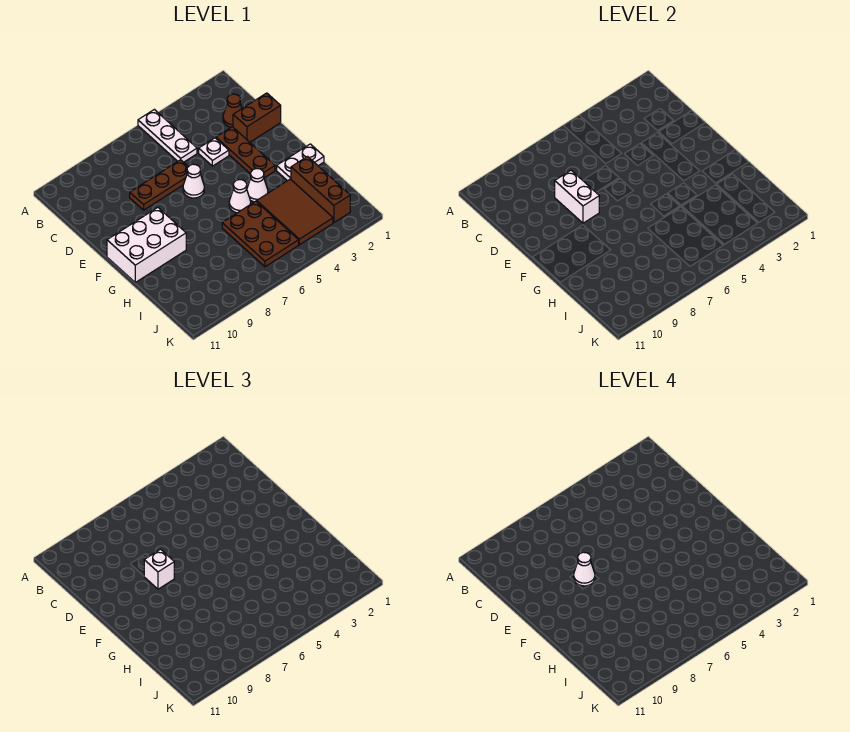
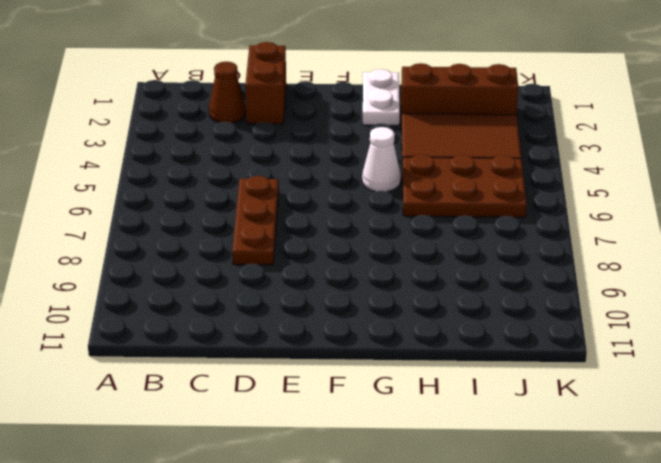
none -> white 1x3 plate [138,109,197,162]
none -> brown 1x3 plate [216,127,275,178]
none -> white 1x1 plate [199,138,229,166]

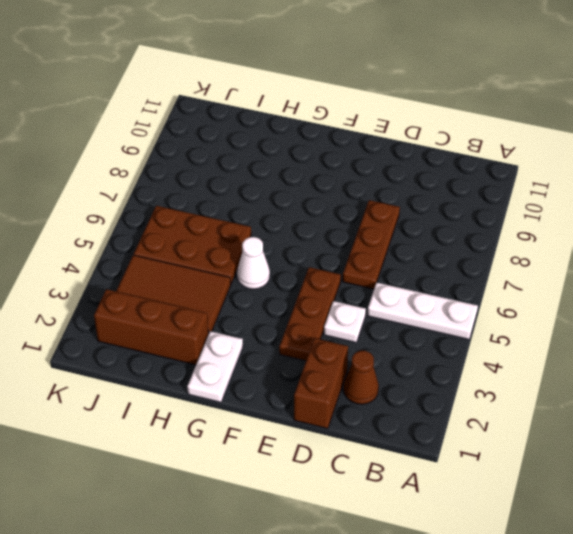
brown 1x3 plate [279,267,341,361] -> brown 1x3 plate turned to [216,127,275,178]
none -> white 1x1 cone [183,164,204,198]
none -> white 2x3 brick [107,208,186,282]
none -> white 1x1 cone [247,169,268,202]

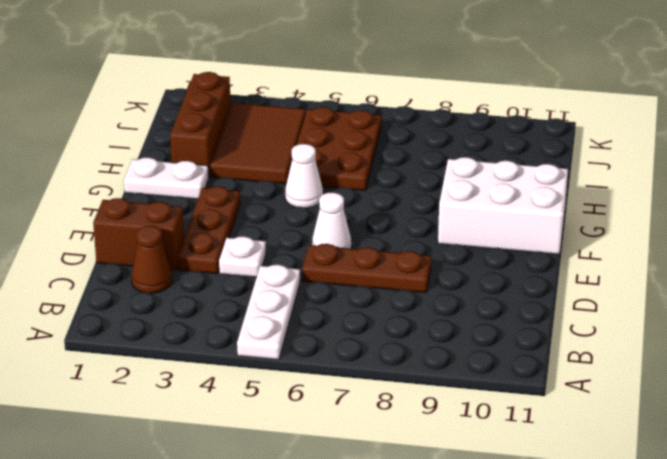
none -> white 1x1 cone [247,169,268,202]
none -> white 1x2 brick [555,170,599,223]
none -> white 1x1 brick [144,549,174,589]

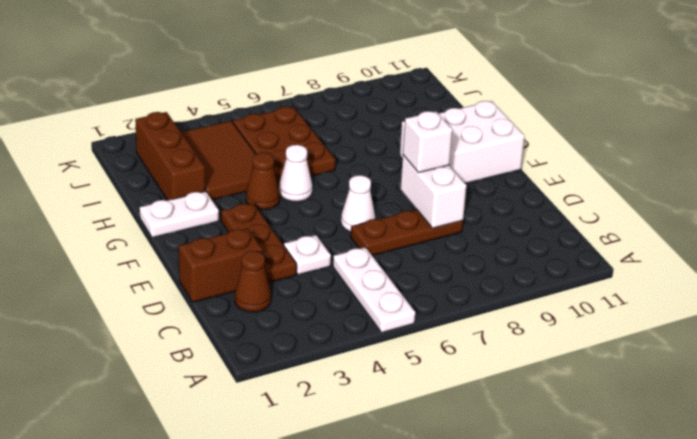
brown 1x1 cone [246,152,280,210] -> white 1x1 cone [247,169,268,202]
none -> white 1x1 cone [574,552,595,586]

